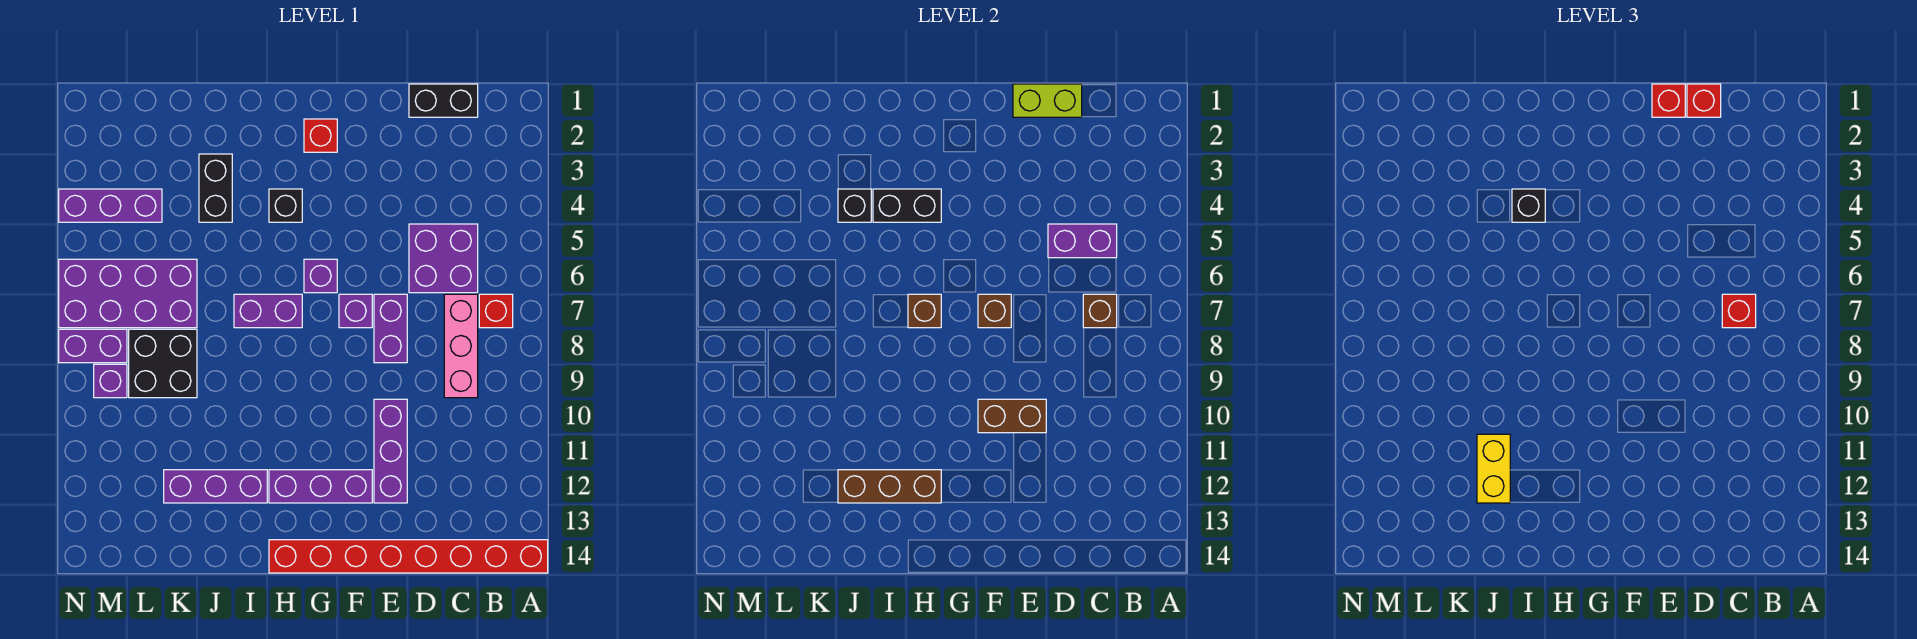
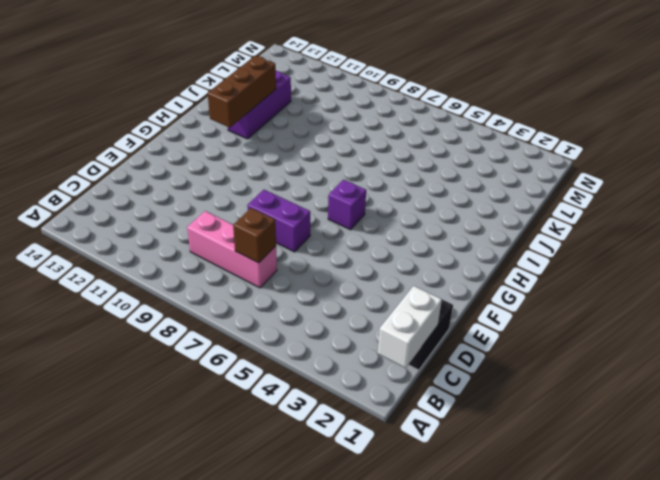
white 1x2 brick [378,286,442,368] -> none
none -> red 1x8 brick [269,540,548,573]
none -> red 1x1 brick [479,294,513,328]
none -> purple 2x2 brick [409,224,478,293]
none -> purple 1x3 brick [374,399,407,503]

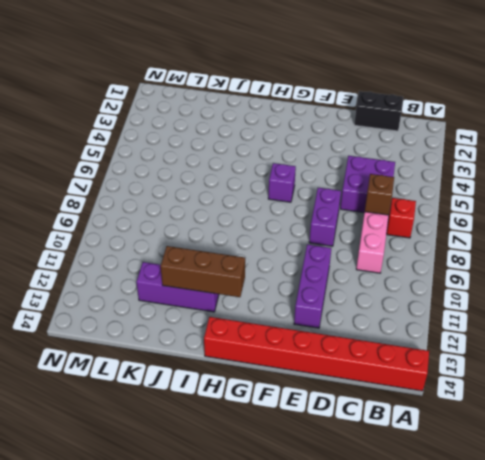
none -> purple 1x1 brick [339,294,372,328]
none -> purple 1x3 brick [269,470,372,503]
none -> red 1x1 brick [304,119,337,152]
none -> black 1x1 brick [269,189,302,222]

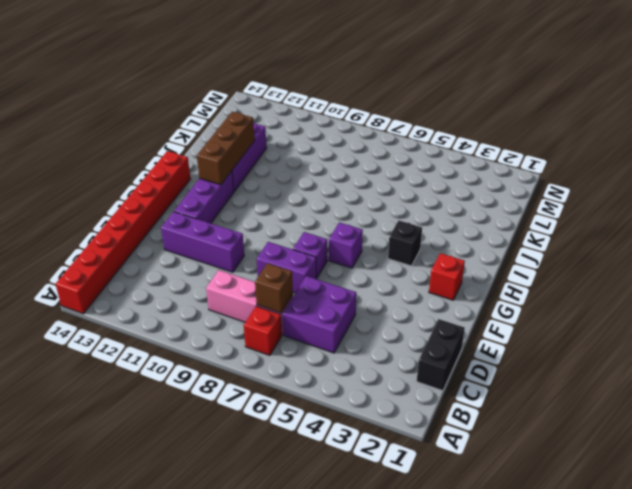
none -> purple 1x2 brick [234,294,302,328]
none -> black 1x2 brick [199,154,232,222]
none -> purple 2x4 brick [59,259,197,328]
none -> black 2x2 brick [129,329,197,398]

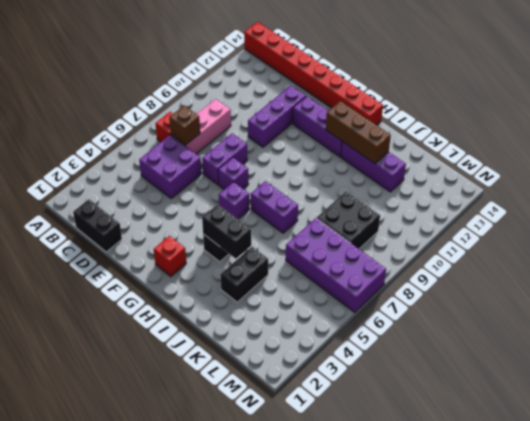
none -> purple 1x3 brick [59,189,162,222]
none -> purple 1x2 brick [59,329,127,363]
none -> purple 1x1 brick [94,364,127,398]
none -> purple 1x2 brick [1048,224,1117,258]

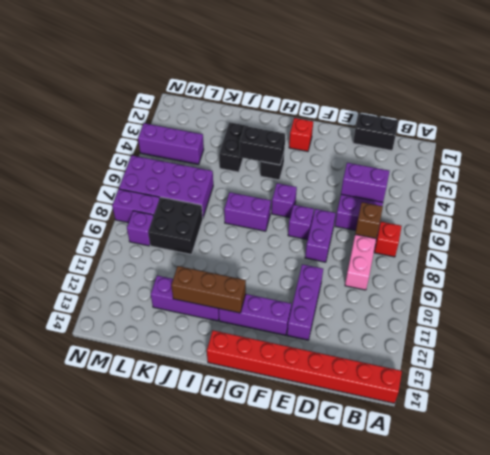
none -> lime 1x2 brick [1013,84,1082,117]
none -> brown 1x2 brick [978,399,1046,433]
none -> brown 1x1 brick [978,294,1011,328]
none -> brown 1x1 brick [908,294,941,328]

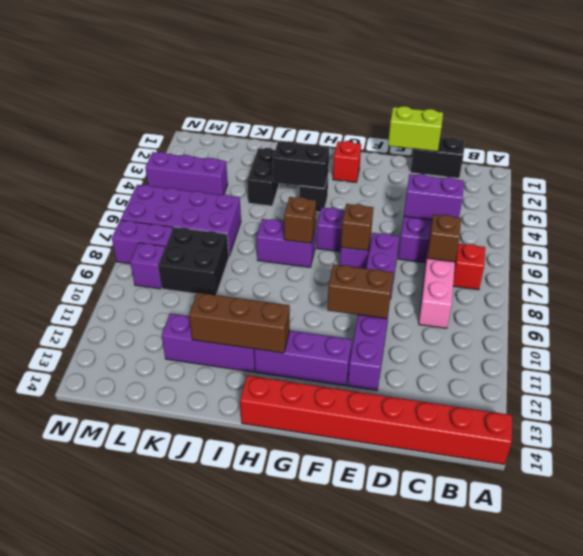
none -> black 1x1 brick [838,189,871,222]
none -> red 1x1 brick [1722,294,1756,328]
none -> red 1x1 brick [1687,84,1721,117]
none -> red 1x1 brick [1652,84,1685,117]

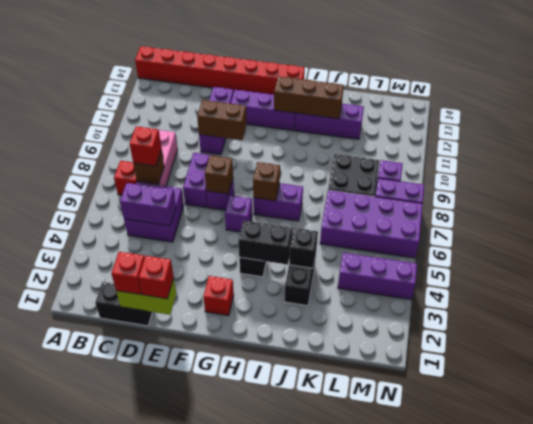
none -> black 1x1 brick [1512,189,1545,222]
none -> yellow 1x2 brick [1477,434,1510,503]

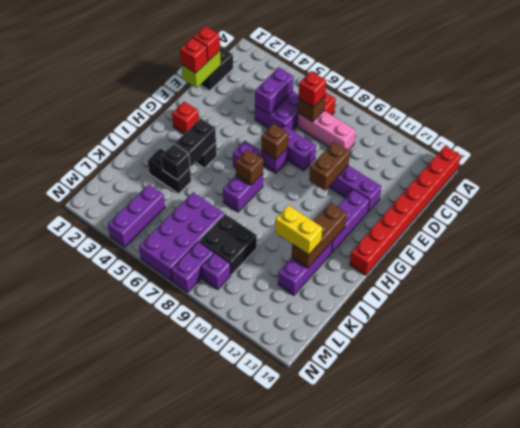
none -> black 1x1 brick [1512,189,1545,222]

